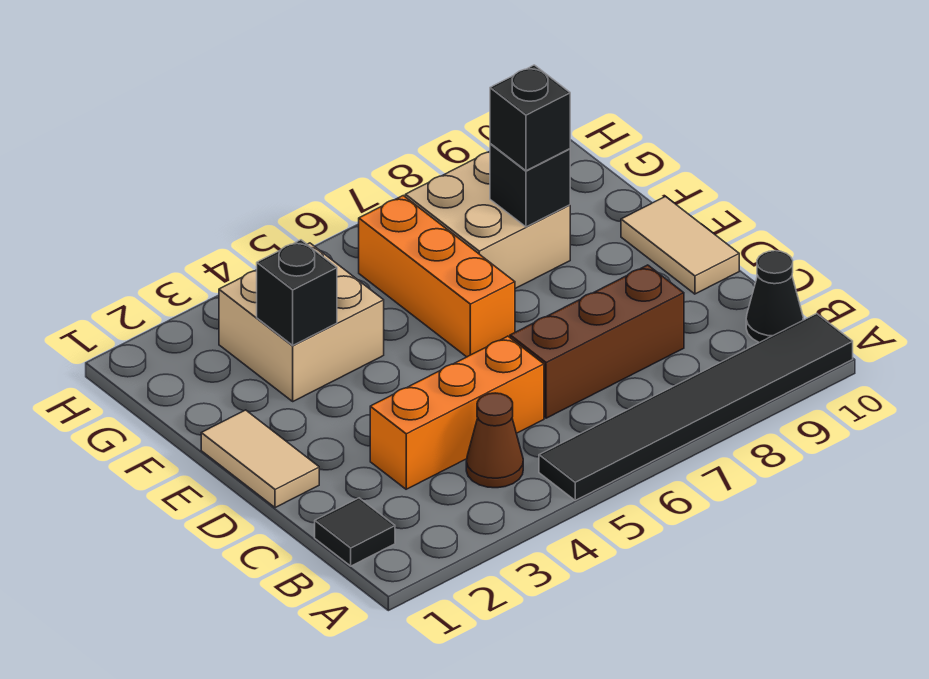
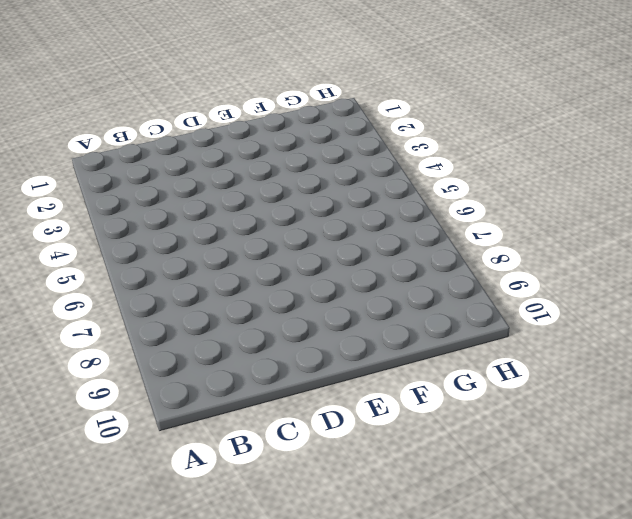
none -> black 1x6 tile [539,314,853,500]
none -> black 1x1 tile [315,498,395,566]
none -> brown 1x1 cone [466,393,523,488]

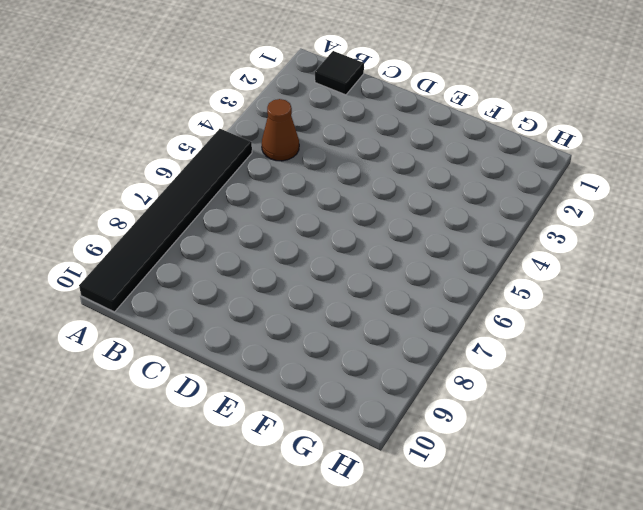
none -> black 1x1 cone [746,251,803,343]
none -> orange 1x3 brick [370,336,544,489]
none -> brown 1x3 brick [510,265,684,418]

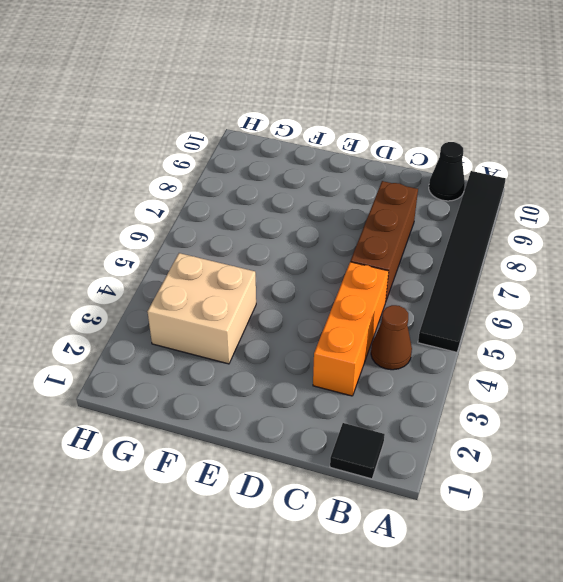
none -> tan 1x2 tile [201,410,319,508]
none -> tan 1x2 tile [621,197,739,294]
none -> orange 1x3 brick [359,196,515,357]

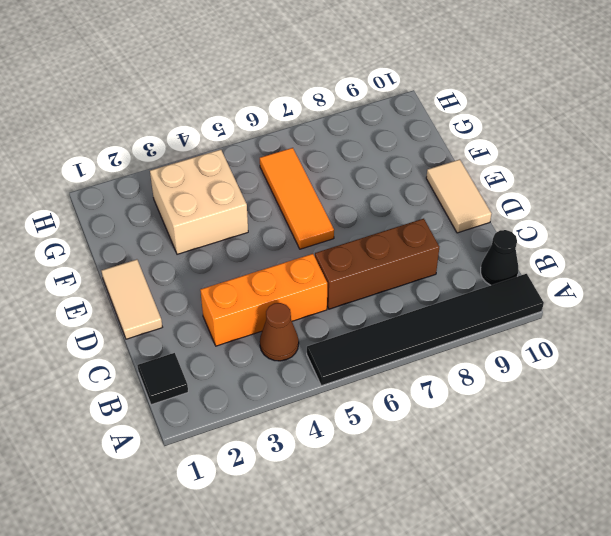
orange 1x3 tile [260,148,334,249] -> orange 1x3 brick [359,196,515,357]
none -> tan 2x2 brick [405,151,570,289]
none -> black 1x1 brick [257,240,337,345]
none -> black 1x1 brick [490,144,570,227]

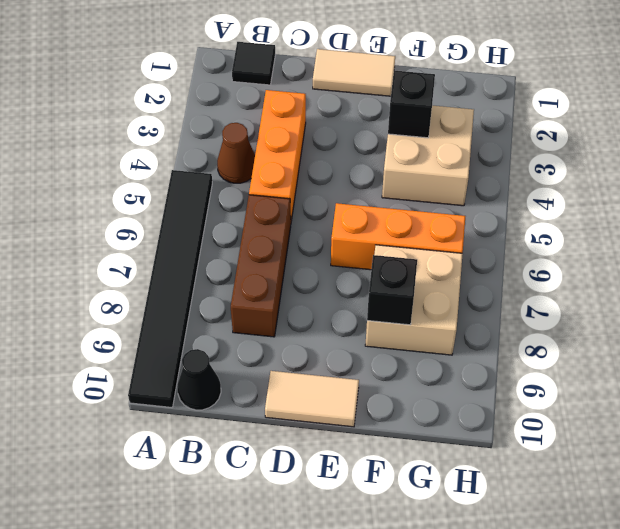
none -> black 1x1 brick [490,65,570,171]

